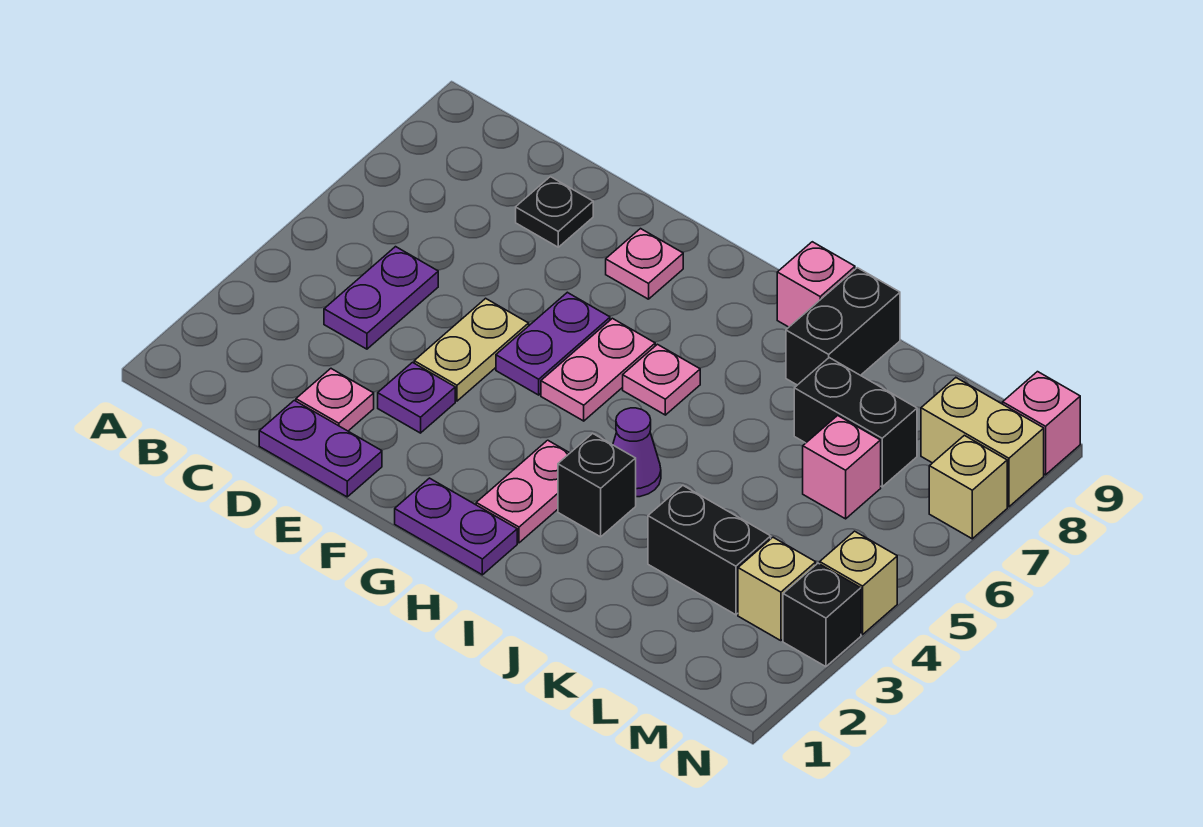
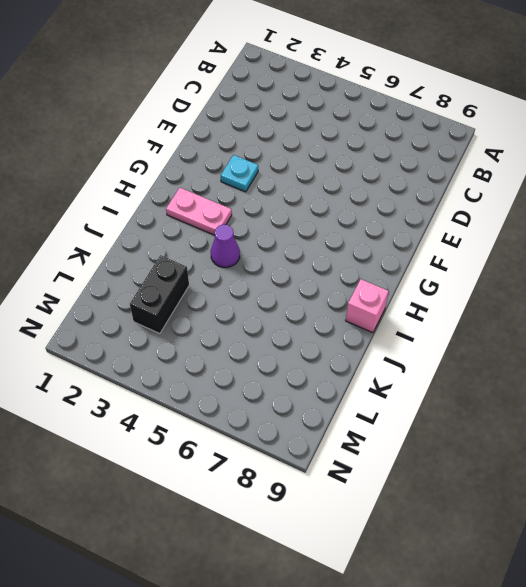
cyan 1x1 plate [221,155,258,192] -> none
none -> purple 1x2 plate [324,247,438,349]
none -> purple 1x2 plate [259,400,382,497]
none -> pink 1x1 plate [296,369,374,431]

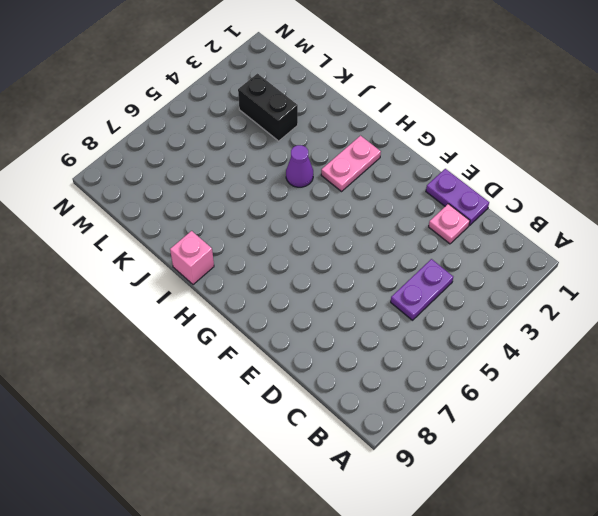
none -> black 1x1 plate [516,177,593,247]
none -> purple 1x1 plate [378,362,455,433]
none -> tan 1x2 plate [414,298,529,401]

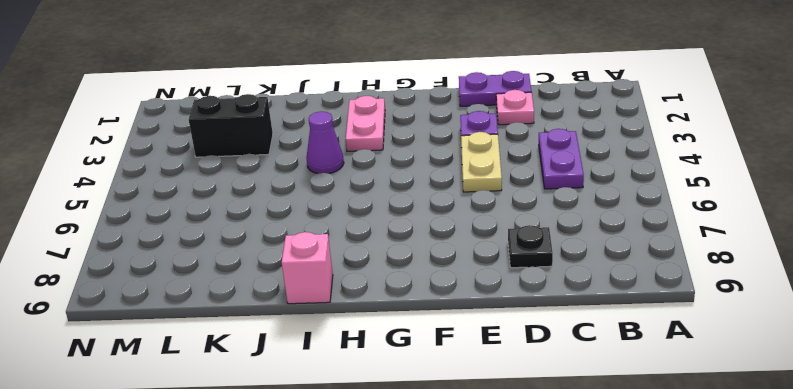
none -> purple 1x2 plate [496,292,610,395]
none -> pink 1x1 plate [606,229,683,299]
none -> purple 1x2 plate [395,478,517,575]

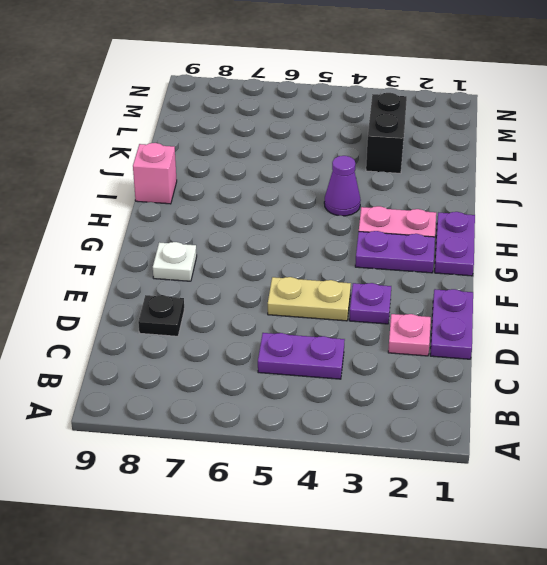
white 1x1 plate [153,242,197,281] -> pink 1x1 plate [606,229,683,299]
purple 1x2 plate [355,231,435,273] -> purple 1x2 plate moved to [496,292,610,395]
none -> pink 1x2 plate [541,318,655,421]
none -> pink 1x1 plate [623,344,700,415]
none -> black 1x1 brick [558,433,636,537]

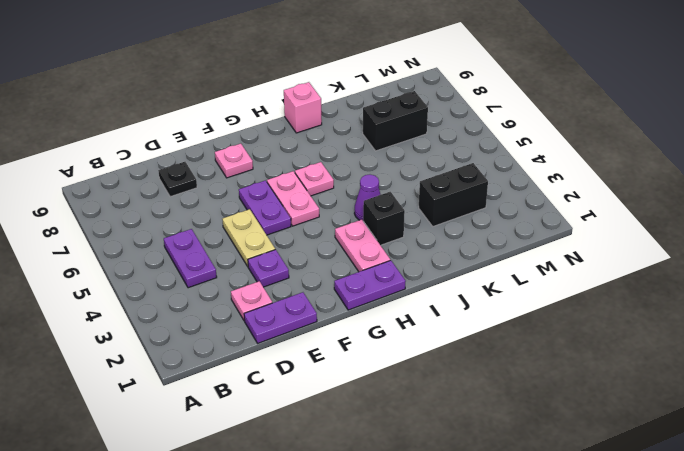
none -> black 1x2 brick [786,268,900,385]
none -> pink 1x1 brick [803,415,881,519]
none -> tan 1x1 brick [738,537,816,641]

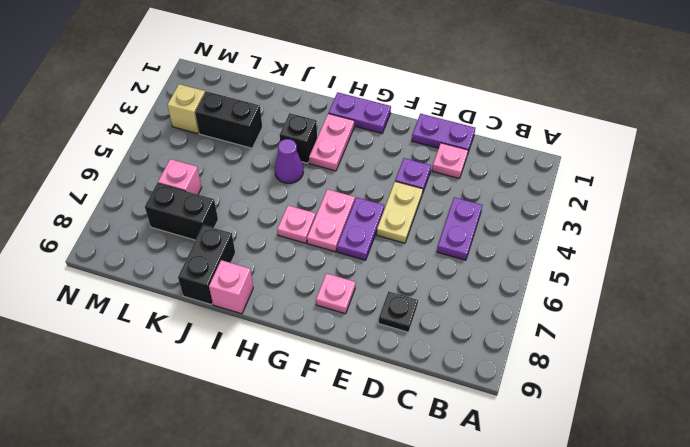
none -> tan 1x2 brick [921,378,1044,507]
none -> black 1x1 brick [783,563,861,667]
none -> tan 1x1 brick [820,531,897,635]

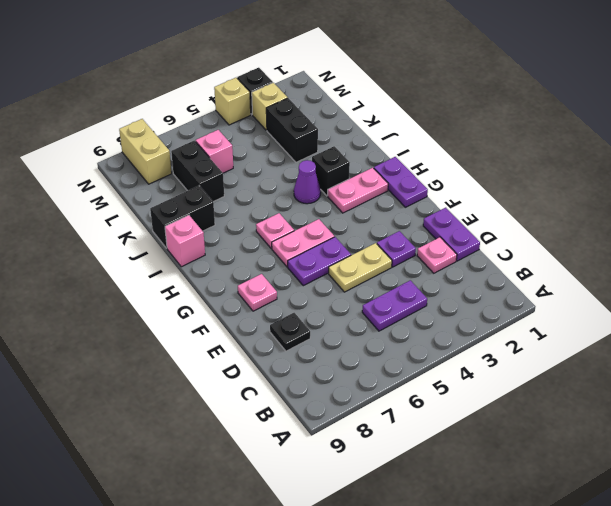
none -> tan 1x1 brick [929,435,1007,539]
none -> pink 1x1 brick [1003,372,1080,475]

